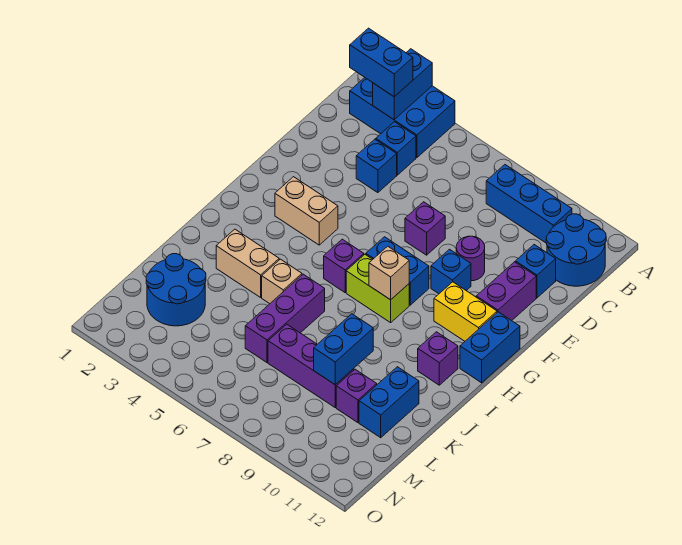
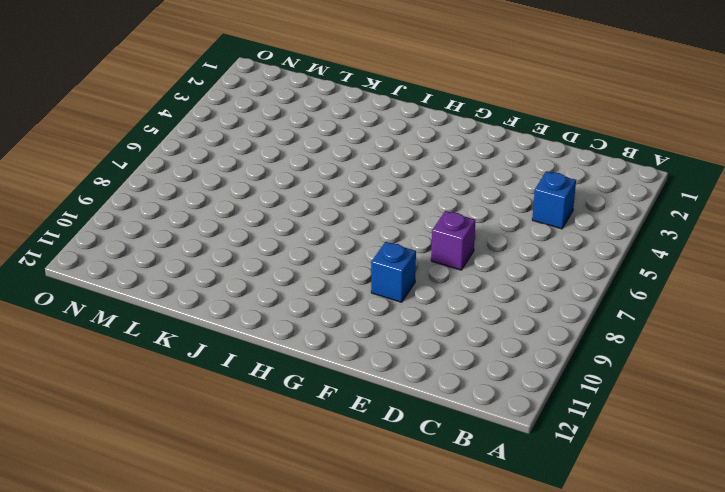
none -> blue 2x3 brick [350,78,455,158]
none -> blue 1x3 brick [486,165,572,243]
none -> blue 2x2 round brick [546,214,606,286]

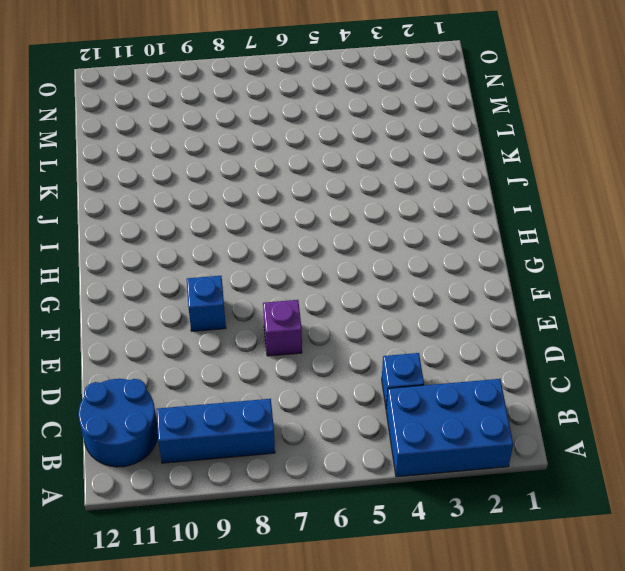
none -> blue 1x1 brick [356,139,397,193]
none -> blue 1x1 brick [515,245,556,298]
none -> purple 1x1 round brick [456,236,485,281]

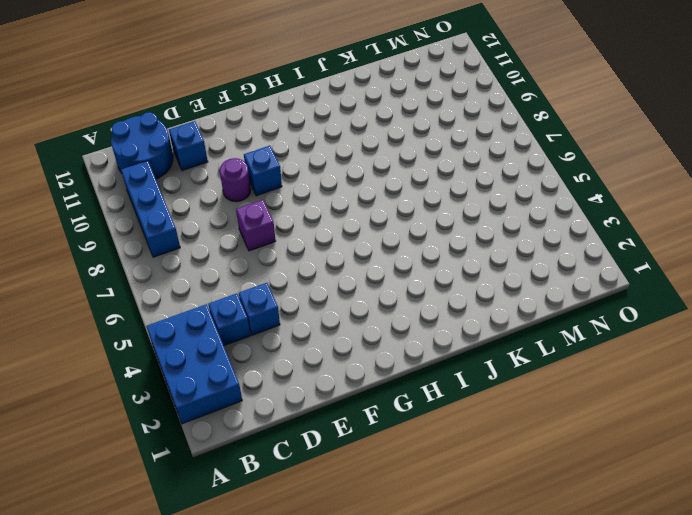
none -> purple 1x2 brick [476,262,536,321]
none -> tan 1x2 brick [275,177,338,245]
none -> blue 1x2 brick [366,237,429,305]

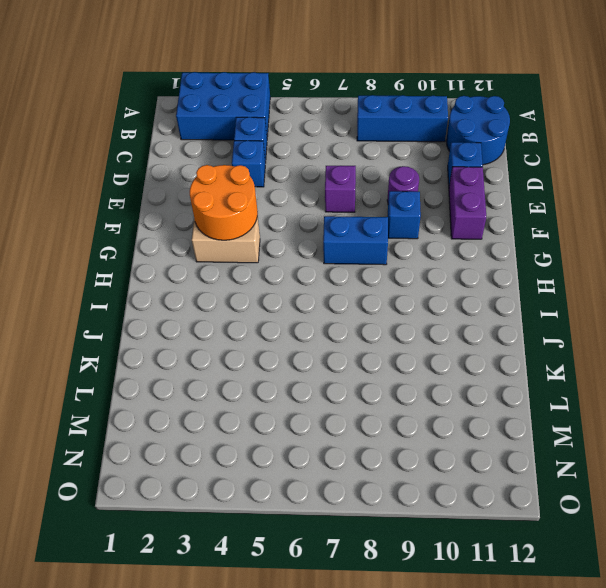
orange 2x2 round brick [190,165,258,240] -> none
none -> yellow 1x2 brick [434,282,497,341]
none -> blue 1x2 brick [460,312,520,383]
none -> purple 1x1 brick [324,239,364,292]

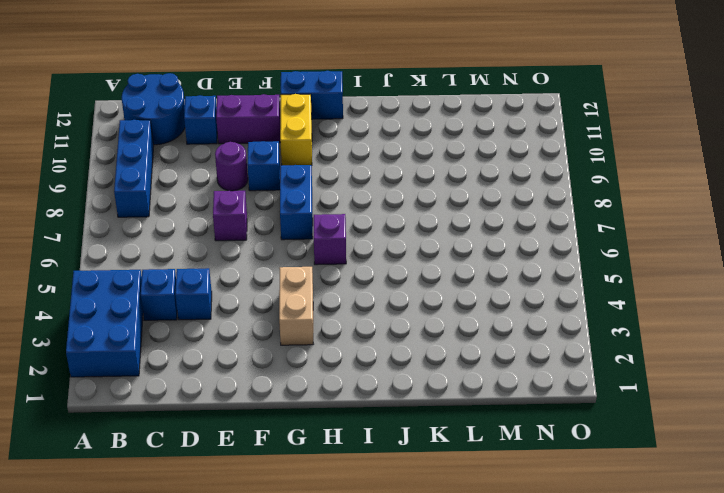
none -> lime 1x2 brick [346,255,409,323]
none -> purple 1x1 brick [418,332,458,385]
none -> tan 1x2 brick [216,229,279,297]

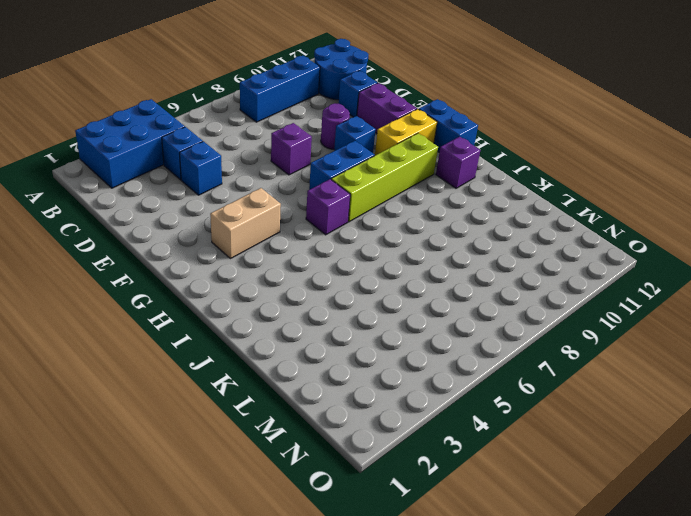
lime 1x4 brick [331,133,438,222] -> lime 1x2 brick [346,255,409,323]
none -> tan 1x2 brick [216,229,279,297]
none -> tan 1x1 brick [262,259,302,304]
none -> purple 1x3 brick [245,274,325,362]

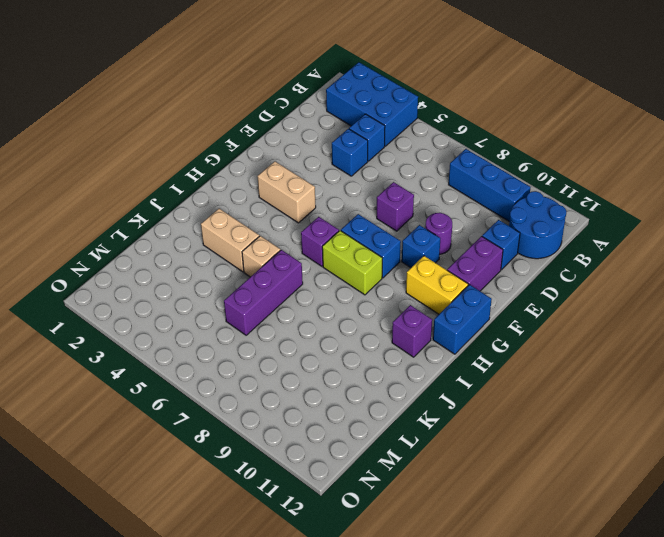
none -> blue 1x2 brick [359,367,419,438]
none -> blue 2x2 round brick [146,254,206,326]
none -> purple 1x3 brick [268,324,354,407]

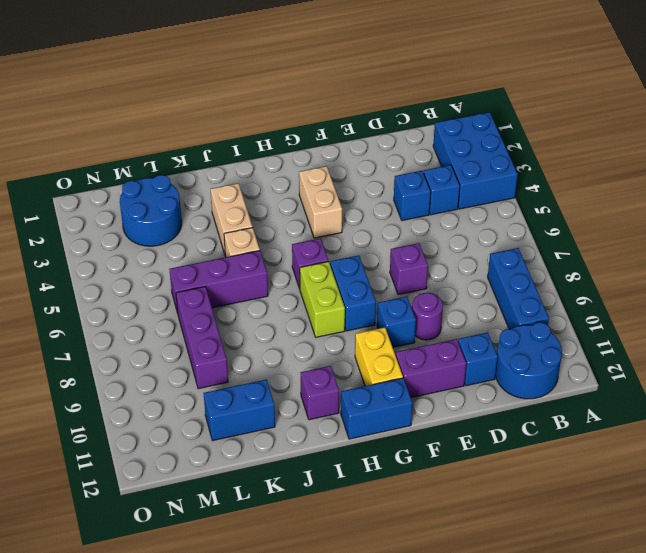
none -> purple 1x1 brick [336,369,377,423]
none -> blue 1x2 brick [373,49,432,119]
none -> tan 1x1 brick [369,246,409,300]

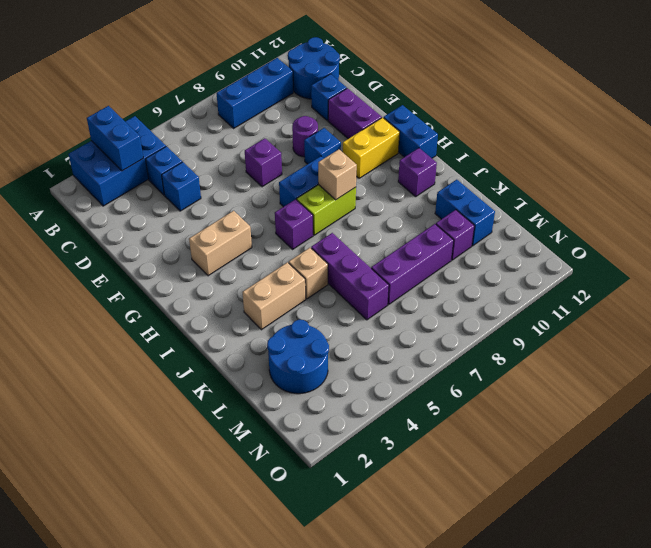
none -> blue 1x2 brick [314,314,373,385]
none -> blue 1x2 brick [350,28,413,97]

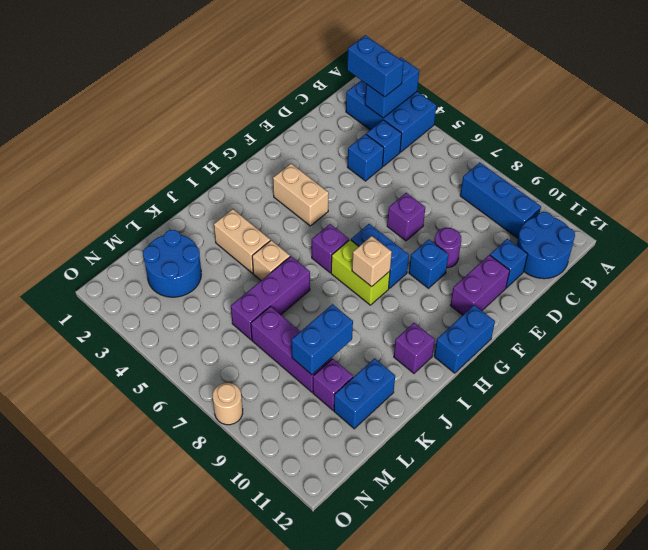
tan 1x1 round brick [213,383,243,425] -> none
none -> yellow 1x2 brick [434,282,497,341]

